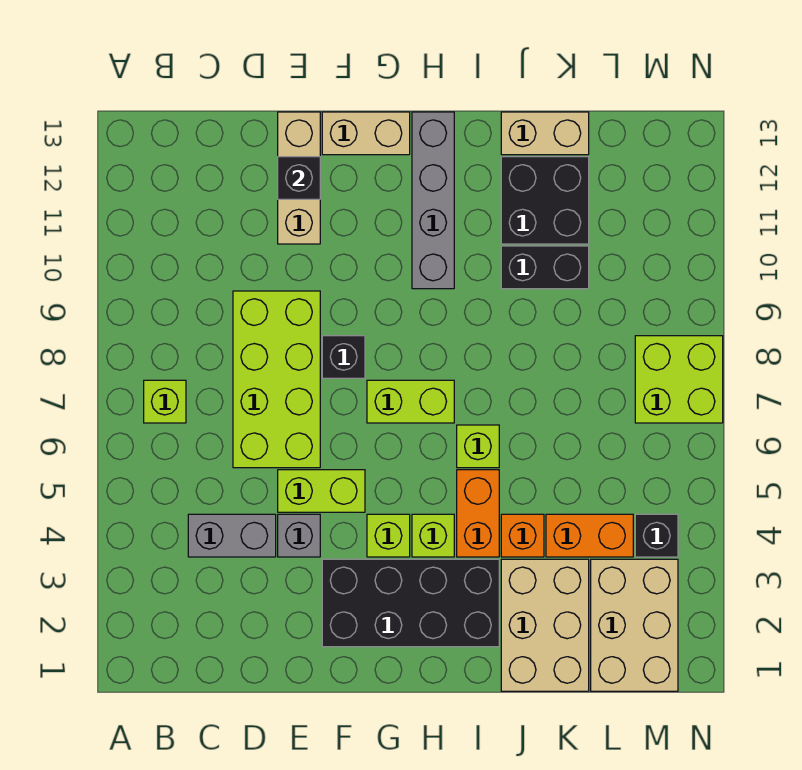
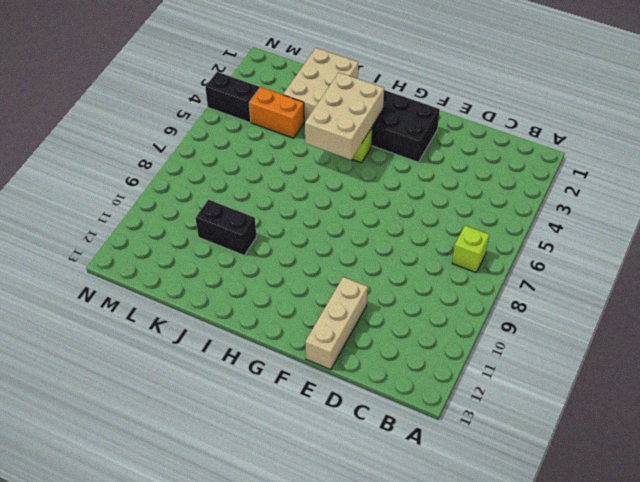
tan 2x3 brick [305,73,384,160] -> tan 2x3 brick moved to [591,559,678,691]
black 1x2 brick [205,72,259,122] -> black 1x1 brick [635,514,678,557]
none -> grey 1x2 brick [188,514,276,557]
none -> lime 2x4 brick [233,291,320,468]
none -> grey 1x1 brick [278,514,320,557]

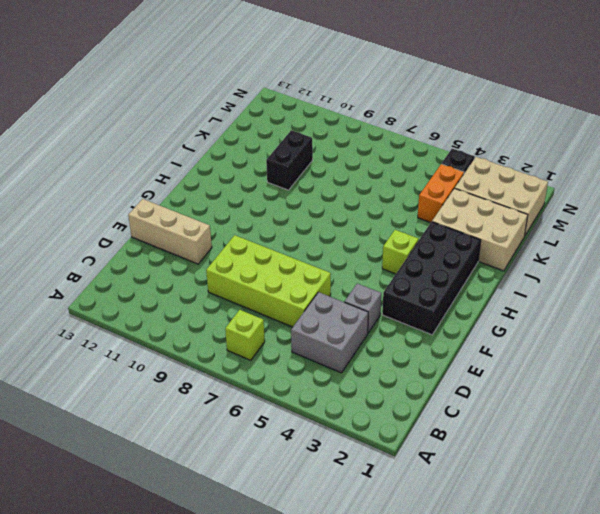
grey 2x2 brick [291,292,368,373] -> grey 1x2 brick [188,514,276,557]
none -> lime 1x2 brick [278,470,365,512]
none -> black 1x1 brick [322,336,365,378]
none -> tan 1x2 brick [322,112,410,155]

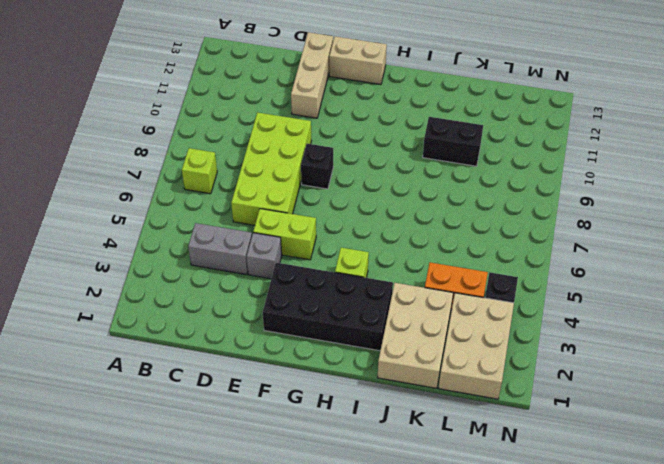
none -> lime 1x1 brick [367,514,410,557]
none -> lime 1x2 brick [367,380,454,423]
none -> grey 1x4 brick [412,112,454,289]

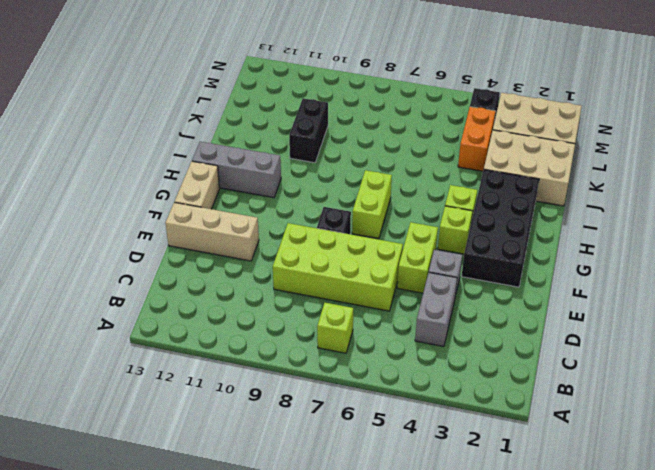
grey 1x3 brick [192,142,281,198] -> grey 1x4 brick [412,112,454,289]
none -> orange 1x2 brick [457,470,499,557]
none -> lime 1x1 brick [457,425,499,468]
none -> orange 1x1 brick [501,514,544,557]

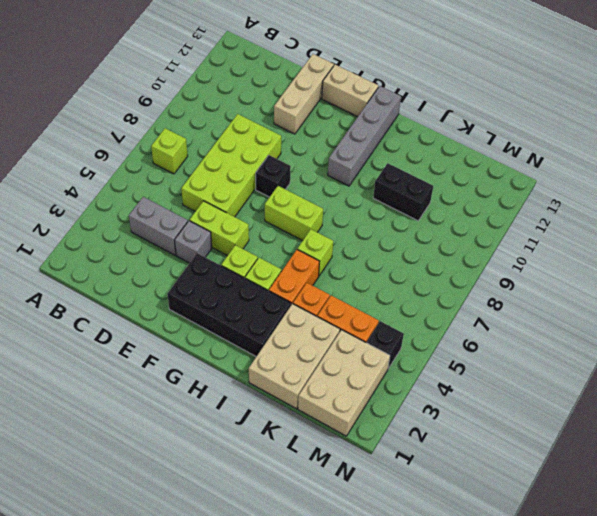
none -> black 2x2 brick [501,157,589,244]
none -> tan 1x2 brick [501,112,589,155]
none -> lime 2x2 brick [635,336,723,423]

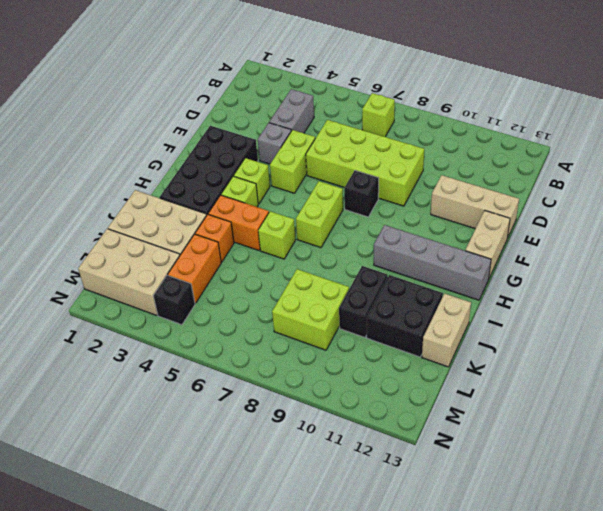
lime 2x2 brick [272,269,349,350] -> lime 2x2 brick moved to [635,336,723,423]
none -> black 1x1 brick [278,157,320,199]

